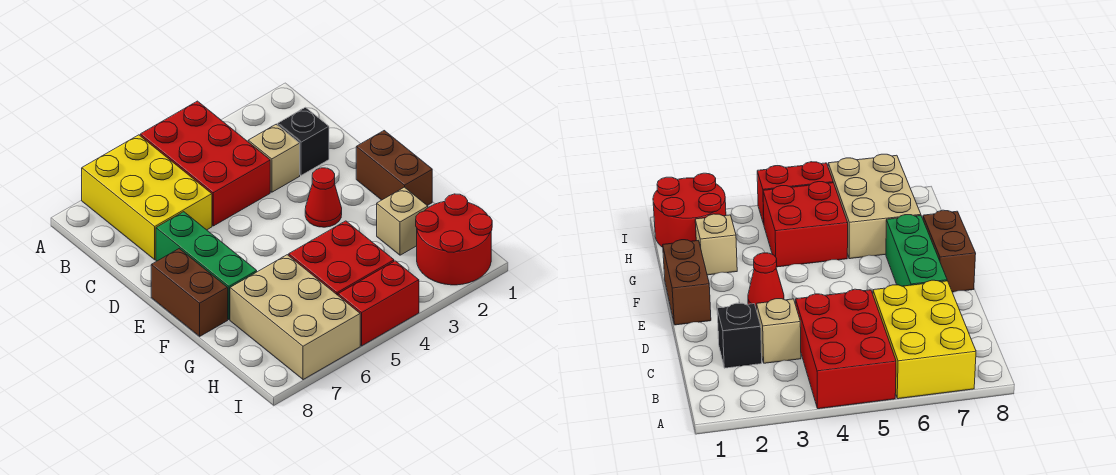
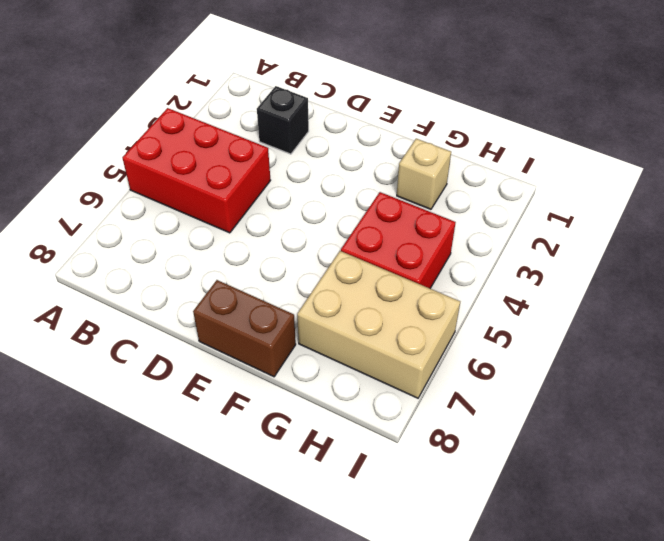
none -> yellow 2x3 brick [82,135,212,260]
none -> tan 1x1 brick [248,124,300,192]
none -> green 1x3 brick [156,212,257,320]

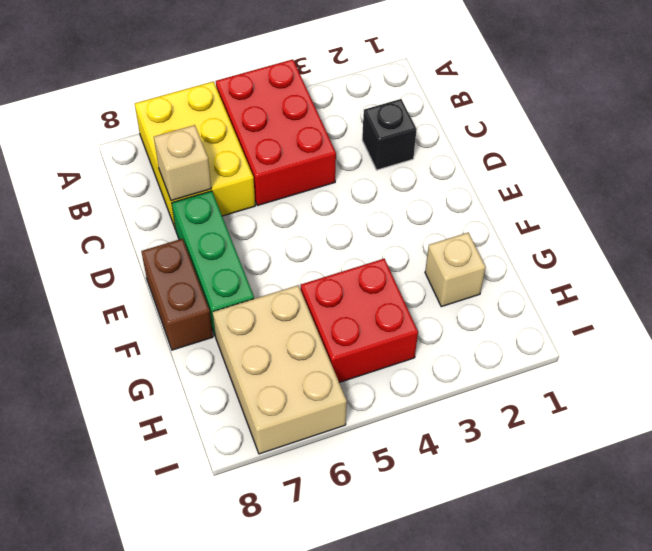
tan 1x1 brick [154,125,211,201] -> tan 1x1 brick moved to [248,124,300,192]
none -> brown 1x2 brick [356,131,432,206]
none -> red 1x1 cone [305,168,342,227]
none -> red 2x2 round brick [416,194,492,285]

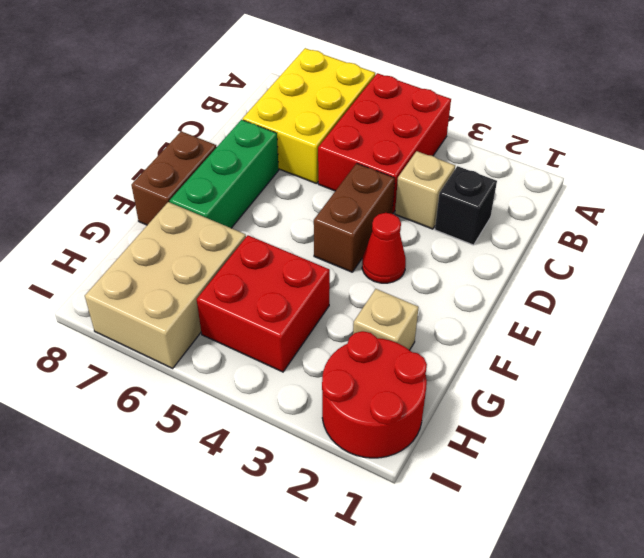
brown 1x2 brick [314,163,395,272] -> brown 1x2 brick moved to [356,131,432,206]
none -> red 1x2 brick [338,261,419,346]

